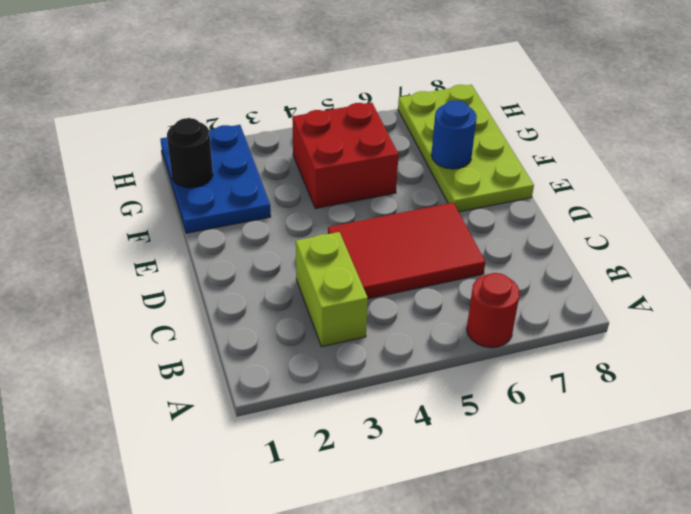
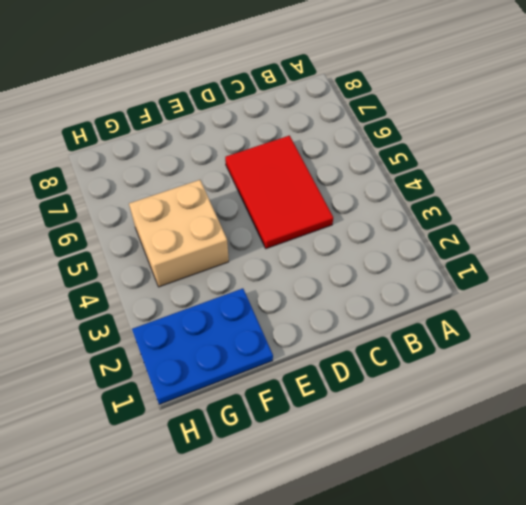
tan 2x2 brick [129,180,229,287] -> red 2x2 brick [292,103,399,208]
none -> red 1x1 round brick [467,273,520,348]
none -> lime 1x2 brick [296,232,368,346]

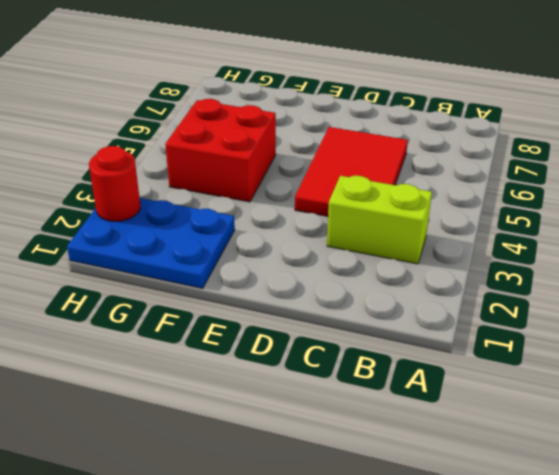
red 1x1 round brick [89,146,141,221] -> red 1x1 round brick moved to [467,273,520,348]
none -> lime 2x4 plate [398,85,534,212]
none -> blue 1x1 round brick [431,101,477,169]

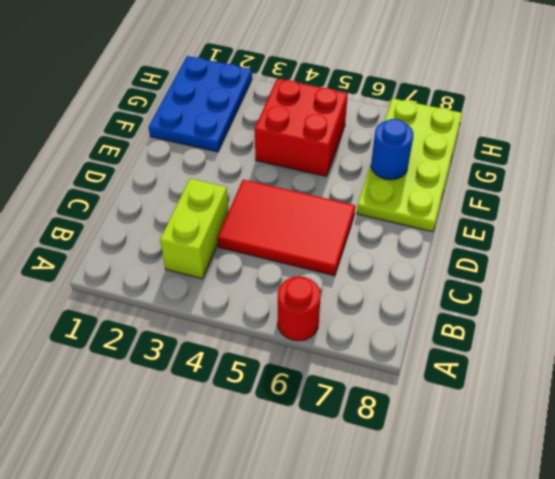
none -> black 1x1 round brick [167,118,213,188]

